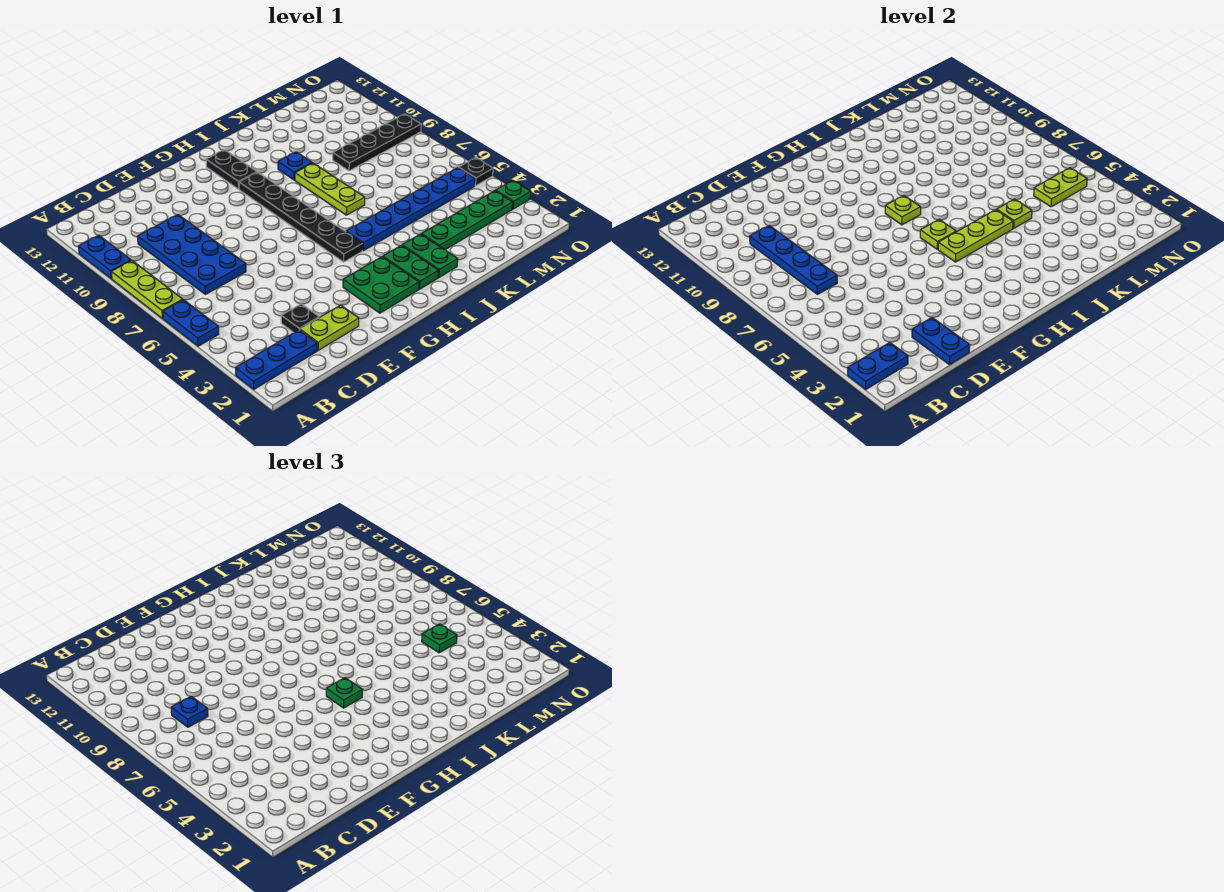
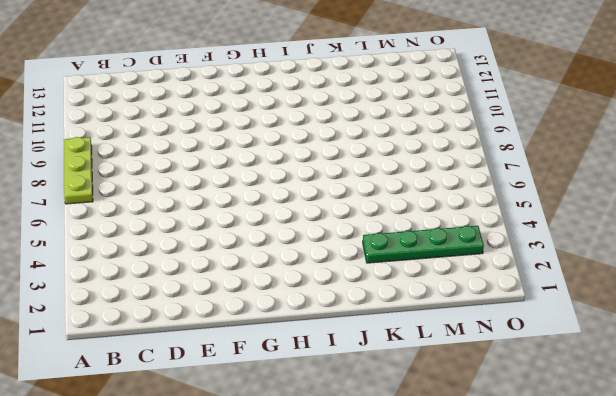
none -> blue 1x3 plate [236,330,317,389]
none -> blue 1x2 plate [163,300,219,346]
none -> blue 1x2 plate [78,235,131,279]
none -> blue 2x4 plate [138,215,246,294]

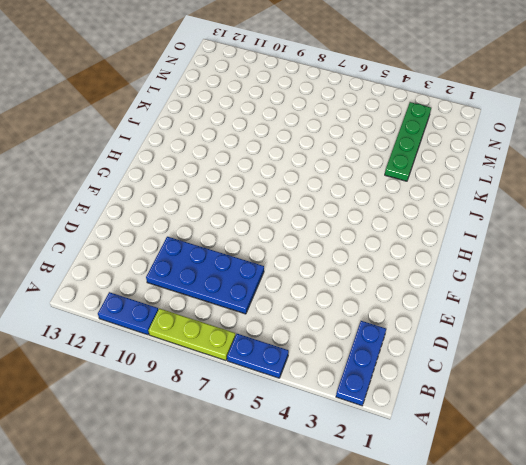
none -> lime 1x2 plate [300,305,359,350]
none -> black 1x1 plate [281,304,319,332]
none -> green 2x2 plate [343,257,419,313]
none -> black 1x6 plate [239,172,362,262]

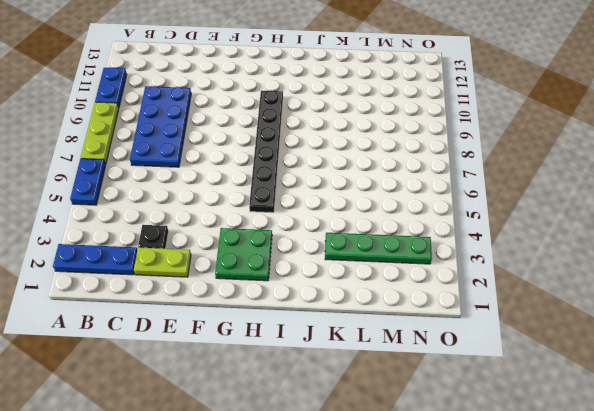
none -> black 1x2 plate [206,150,257,189]
none -> green 1x2 plate [383,245,439,289]
none -> blue 1x6 plate [346,168,475,251]
none -> green 1x2 plate [402,234,458,277]

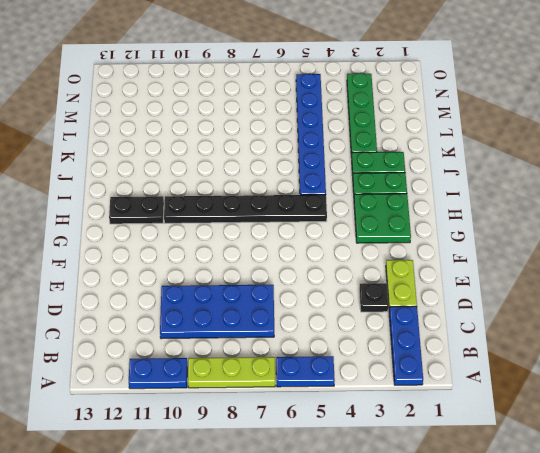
none -> lime 1x3 plate [295,163,365,215]
none -> blue 1x1 plate [278,152,312,180]
none -> black 1x4 plate [333,114,421,171]
none -> green 1x1 plate [496,180,531,209]

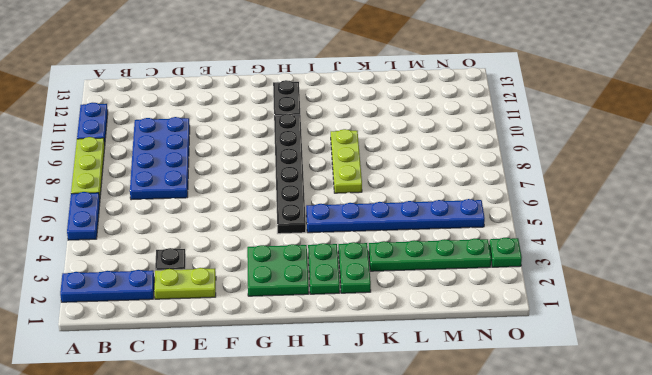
none -> blue 1x1 plate [278,152,312,180]
none -> black 1x4 plate [333,114,421,171]
none -> black 1x1 plate [459,158,493,186]
none -> blue 1x2 plate [848,343,908,389]

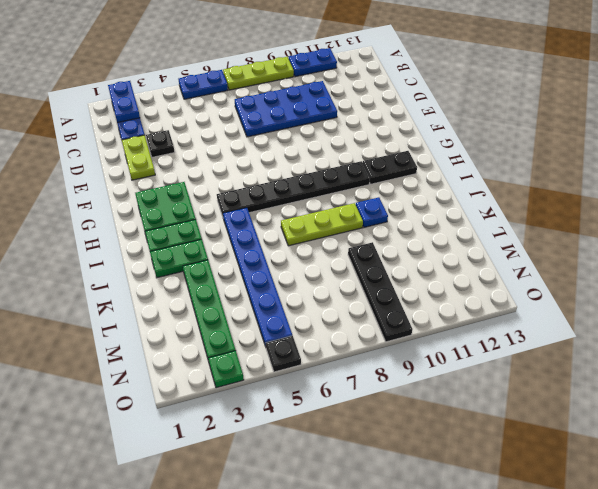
none -> blue 1x4 plate [750,226,837,294]
none -> blue 1x2 plate [912,318,970,365]
none -> lime 1x3 plate [938,210,1013,262]
none -> lime 1x1 plate [920,220,956,249]

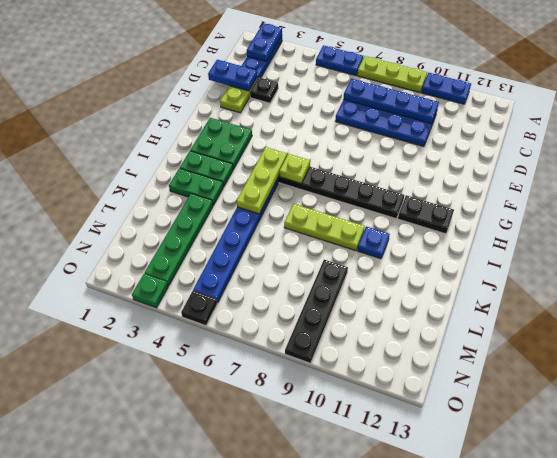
none -> lime 1x1 plate [885,196,921,225]
none -> lime 1x1 plate [997,199,1032,228]
none -> lime 1x2 plate [1034,168,1087,207]
none -> blue 1x1 plate [171,696,208,727]

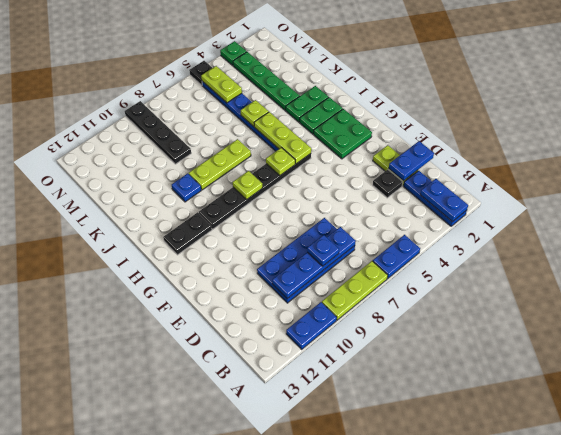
none -> green 1x1 plate [326,678,362,708]
none -> green 1x1 plate [422,624,457,653]

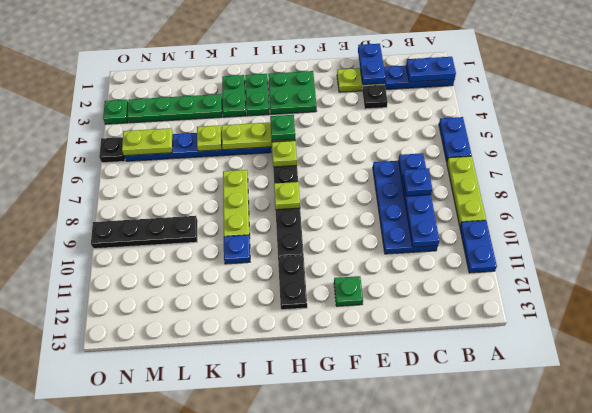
green 1x1 plate [334,276,363,306] -> green 1x1 plate moved to [422,624,457,653]

